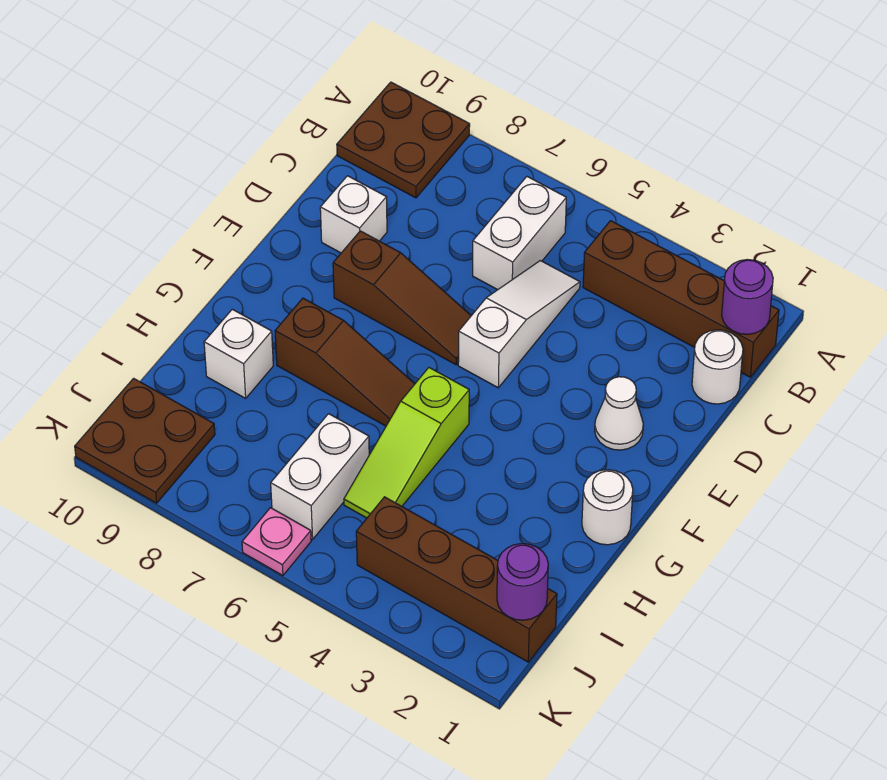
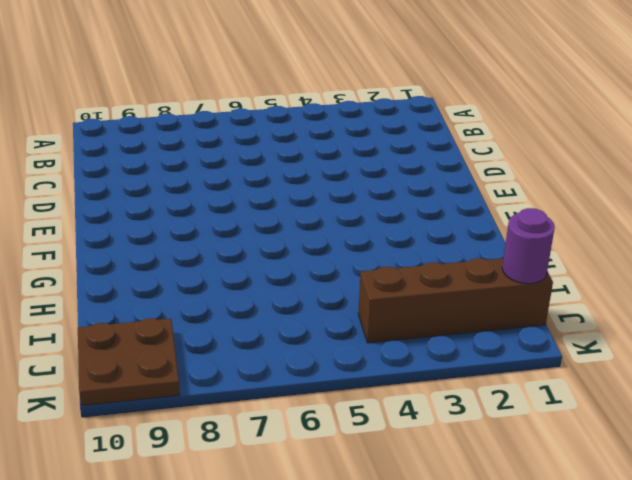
none -> brown 2x2 plate [337,82,470,198]
none -> brown 1x4 brick [583,221,779,377]
none -> white 1x2 brick [473,177,566,290]

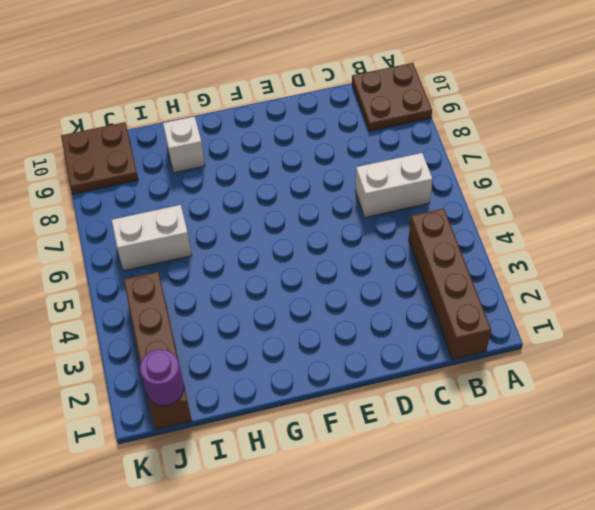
none -> white 1x1 round brick [692,330,743,404]
none -> white 1x3 slope [458,261,580,388]
none -> white 1x1 brick [320,176,387,253]

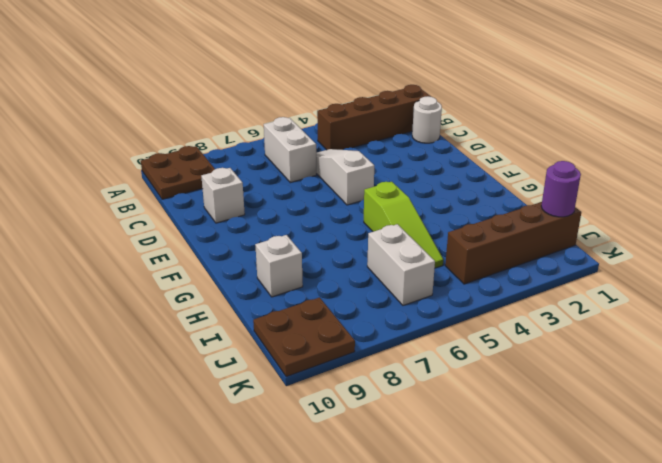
none -> white 1x1 cone [595,377,643,450]
none -> brown 1x3 slope [333,231,471,365]
none -> white 1x1 round brick [582,470,633,545]

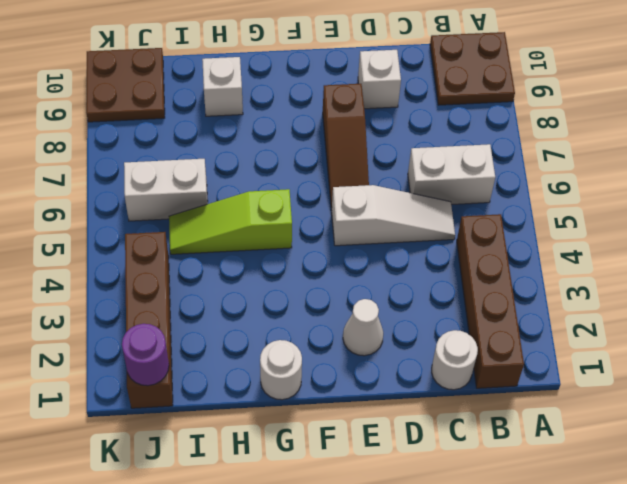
none -> brown 1x3 slope [275,298,415,426]
none -> pink 1x1 plate [242,508,311,575]
none -> purple 1x1 round brick [722,260,773,334]

